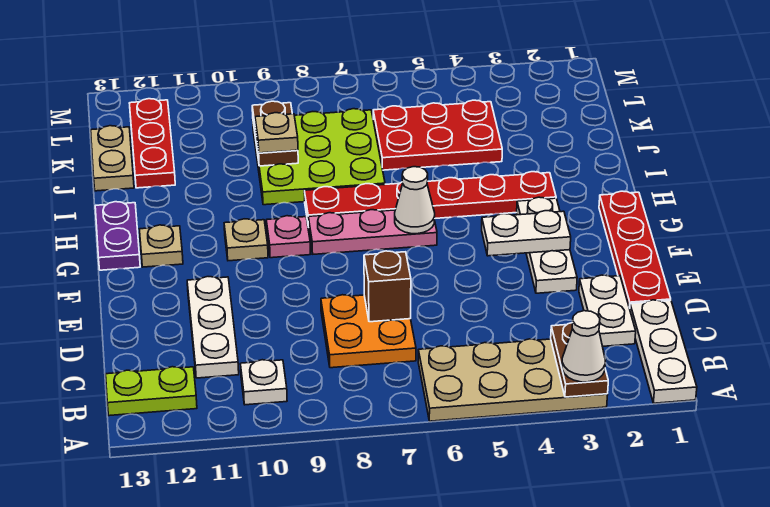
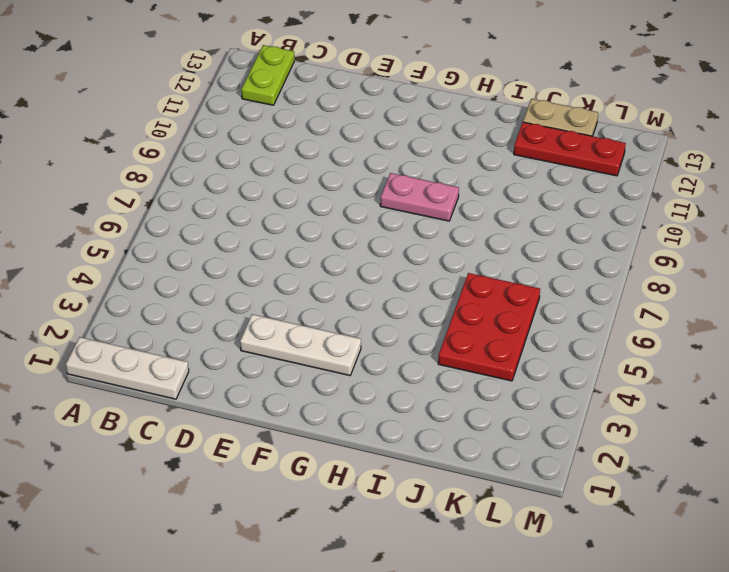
pink 1x2 plate [380,173,459,221] -> pink 1x1 plate [266,216,310,258]
none -> tan 2x4 plate [418,339,608,421]
none -> white 1x1 plate [241,360,287,405]
none -> white 1x2 plate [579,275,636,346]

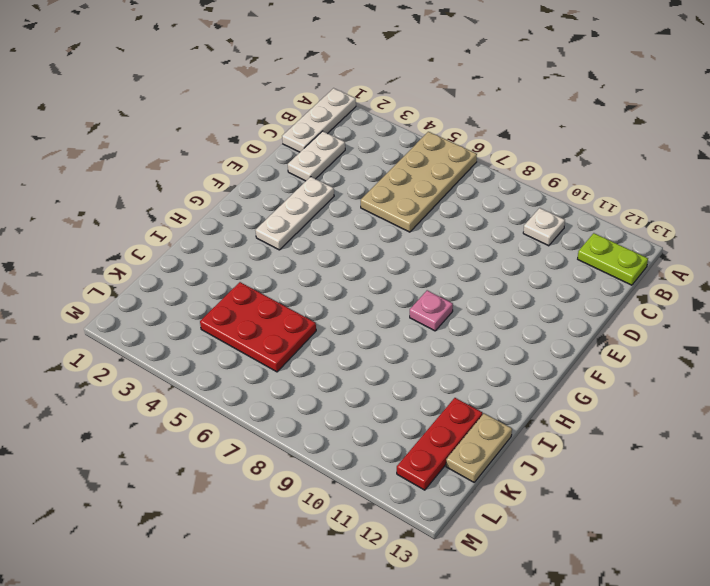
tan 2x4 plate [361,132,477,232] -> tan 2x4 plate turned to [418,339,608,421]
none -> orange 2x2 plate [321,295,416,368]
none -> white 1x3 plate [187,277,239,378]
none -> red 1x4 plate [599,191,671,308]

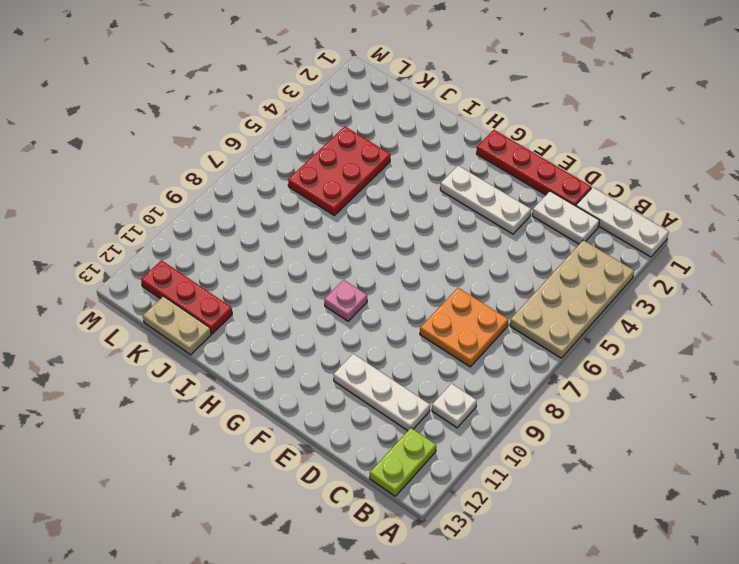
none -> pink 1x3 plate [308,210,437,254]
none -> tan 1x1 plate [224,219,268,261]
none -> tan 1x1 plate [139,225,183,267]

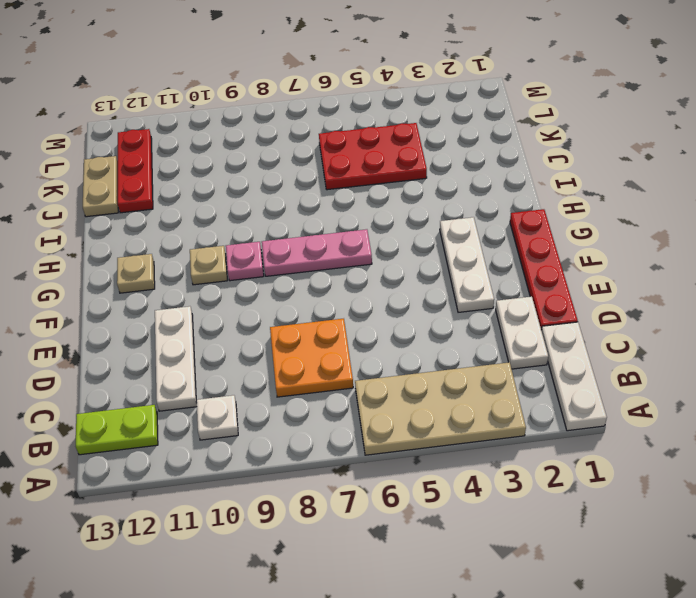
none -> purple 1x2 plate [95,202,140,270]
none -> red 1x6 plate [304,172,556,227]
none -> lime 3x3 plate [253,109,385,205]

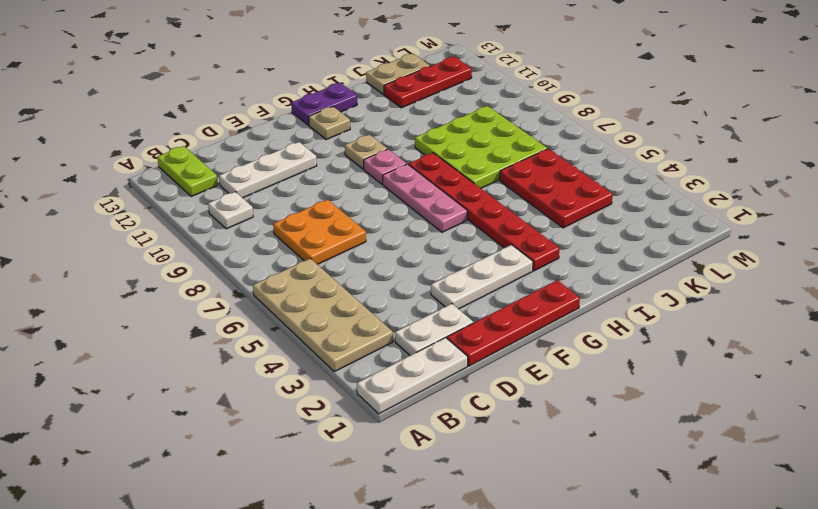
none -> brown 1x2 plate [551,323,608,397]
none -> brown 1x1 brick [364,251,411,322]
none -> white 1x2 plate [482,211,571,256]

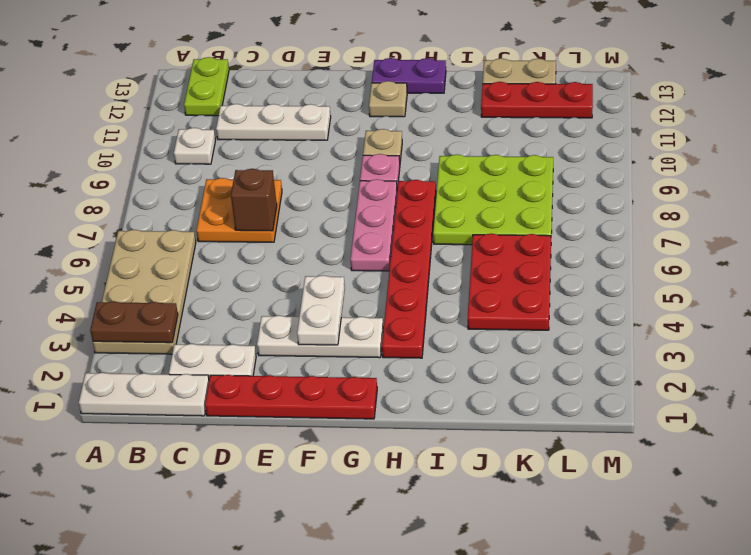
none -> white 1x1 cone [395,167,435,234]
none -> brown 1x2 plate [252,101,298,166]
none -> white 1x1 cone [562,311,605,382]

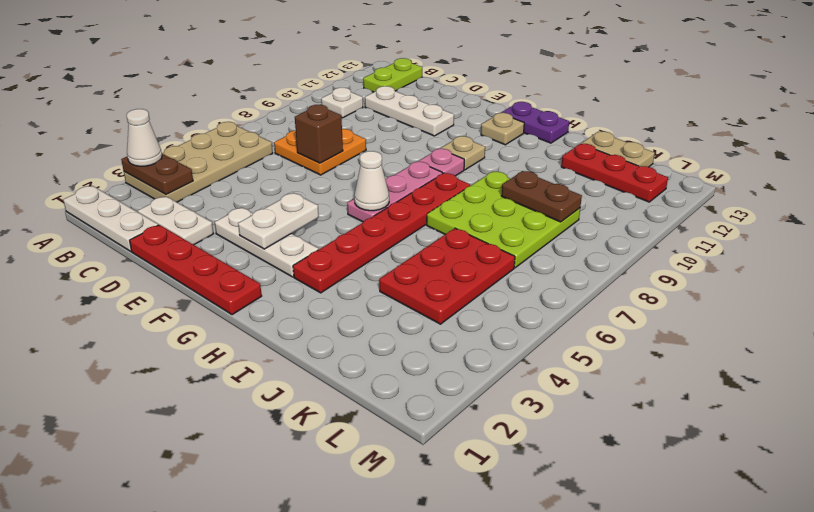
none -> tan 1x1 plate [255,113,298,153]

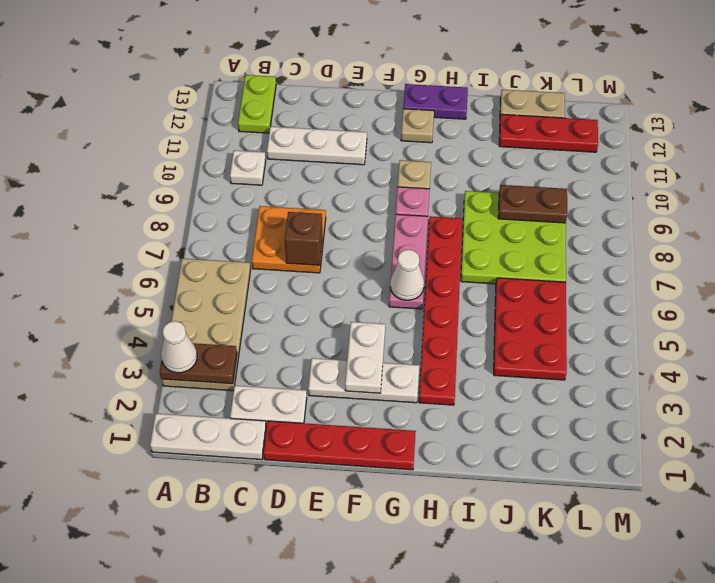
none -> tan 1x1 plate [255,113,298,153]

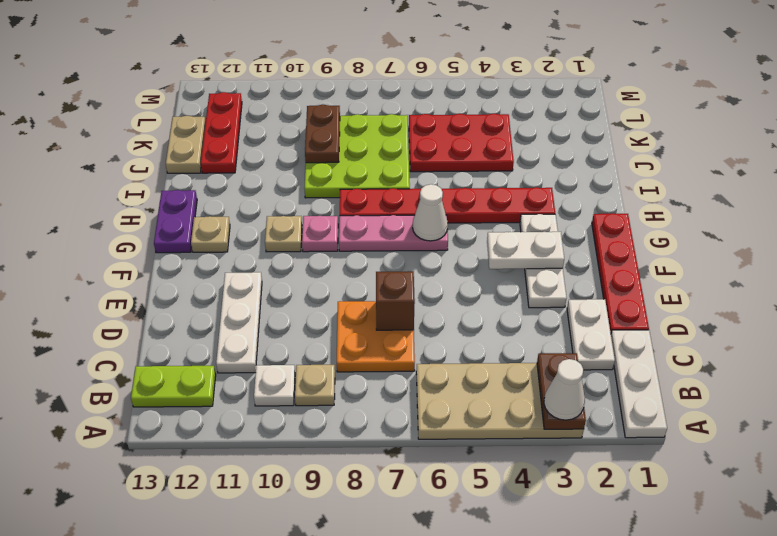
tan 1x1 plate [295,365,335,406] -> tan 1x1 plate moved to [255,113,298,153]

